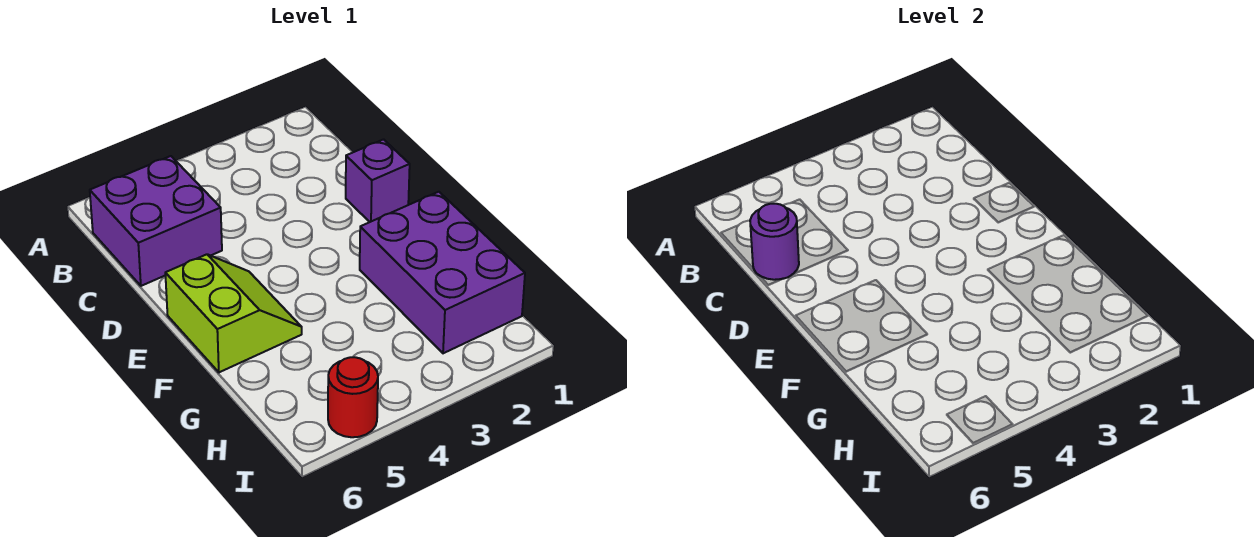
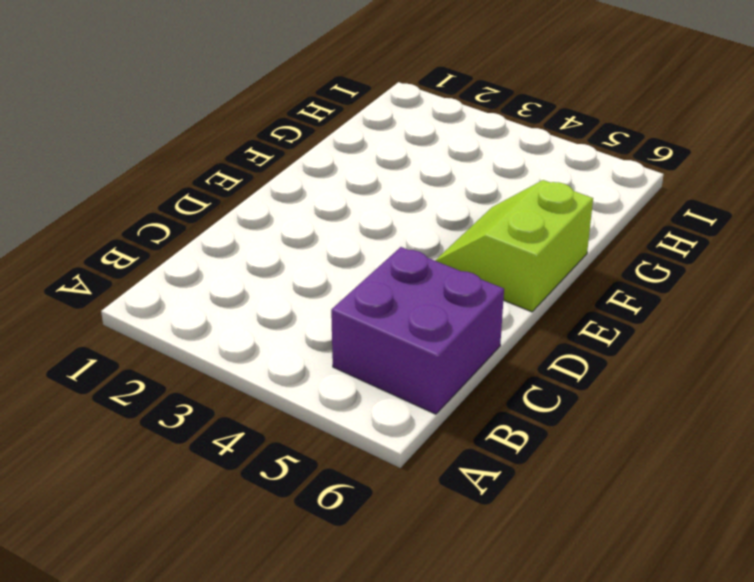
none -> purple 1x1 brick [346,139,410,222]
none -> purple 2x3 brick [360,192,525,353]

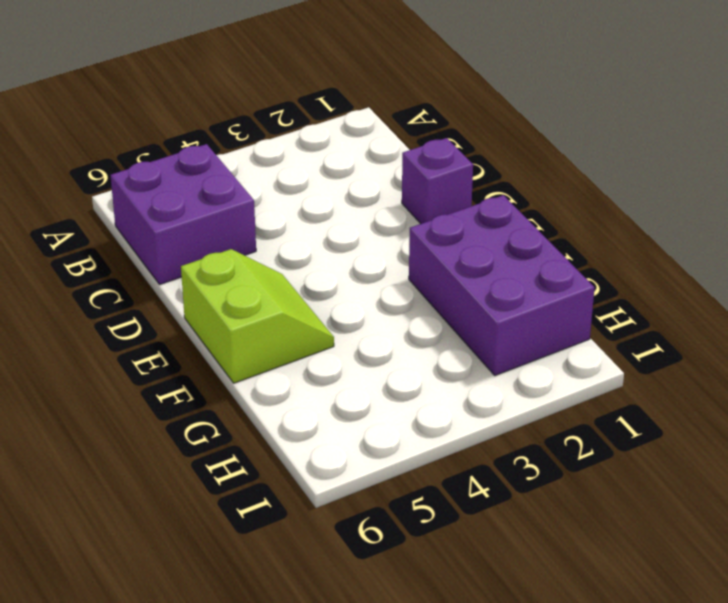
none -> red 1x1 round brick [328,357,378,437]
none -> purple 1x1 round brick [750,204,799,280]

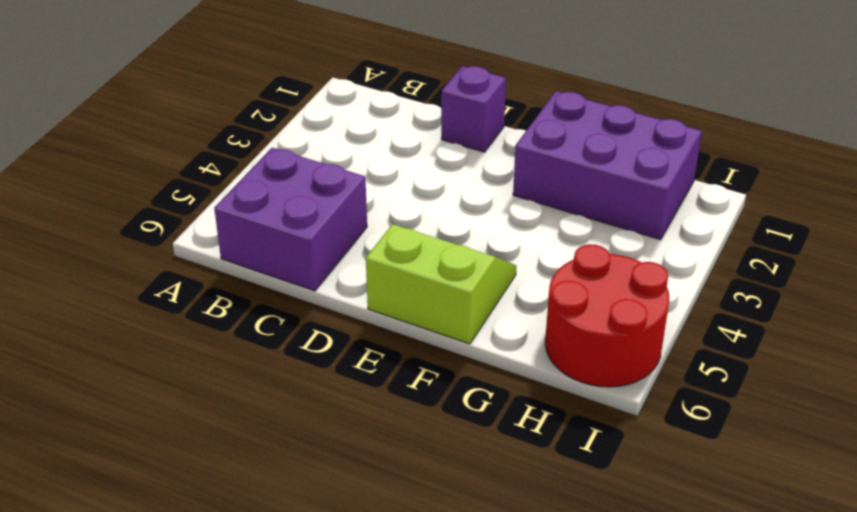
red 2x2 round brick [545,244,669,387] -> red 1x1 round brick [328,357,378,437]
none -> purple 1x1 round brick [750,204,799,280]

